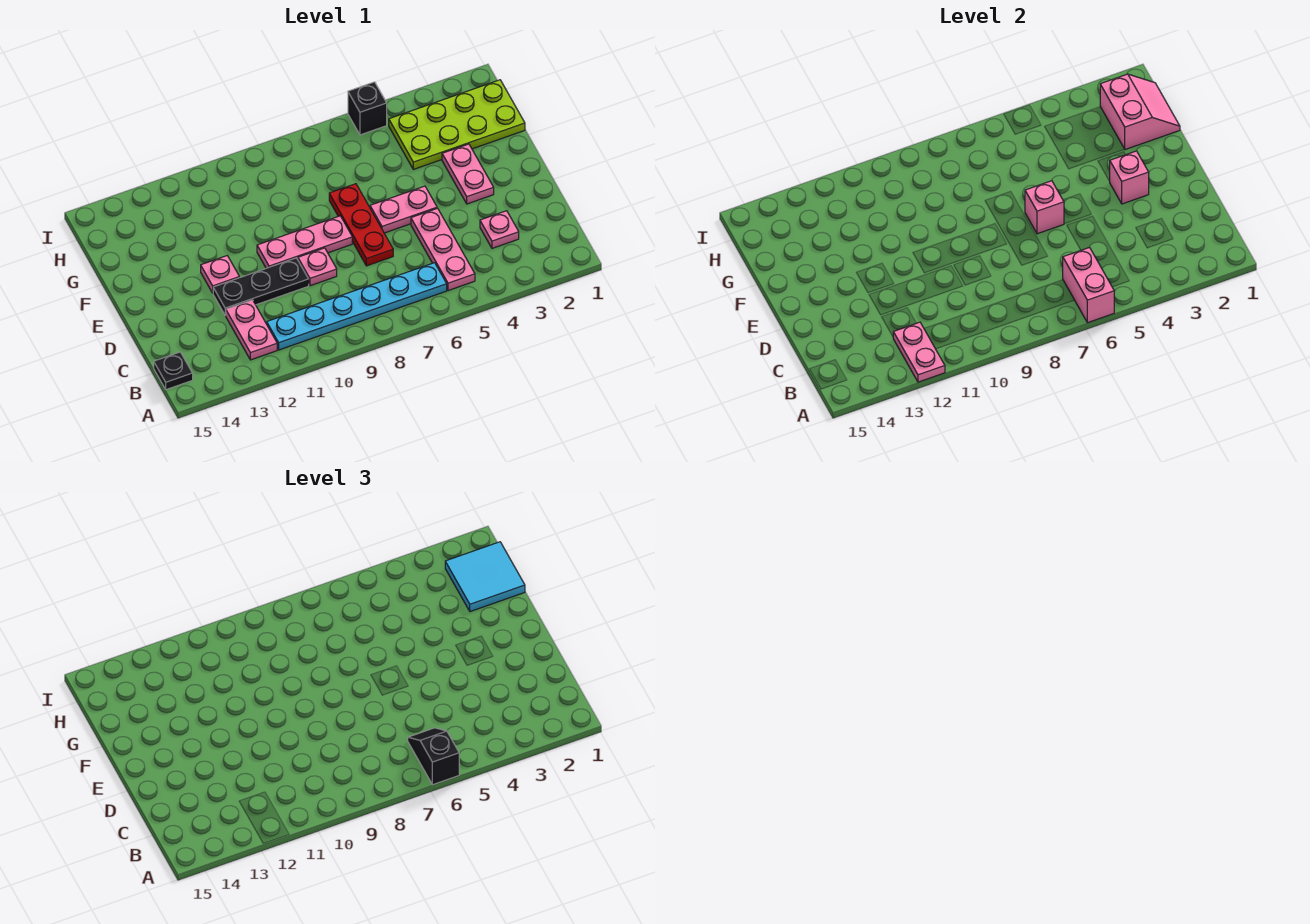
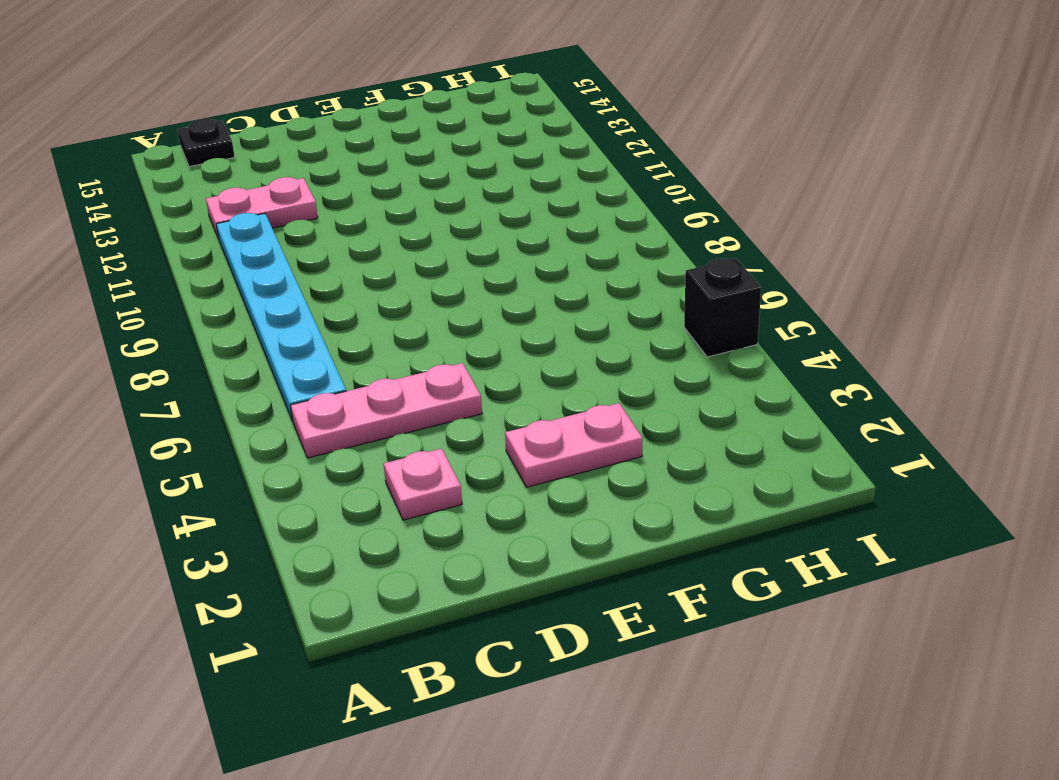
none -> red 1x3 plate [329,184,393,266]
none -> pink 1x1 plate [298,248,337,286]
none -> black 1x3 plate [213,258,309,315]

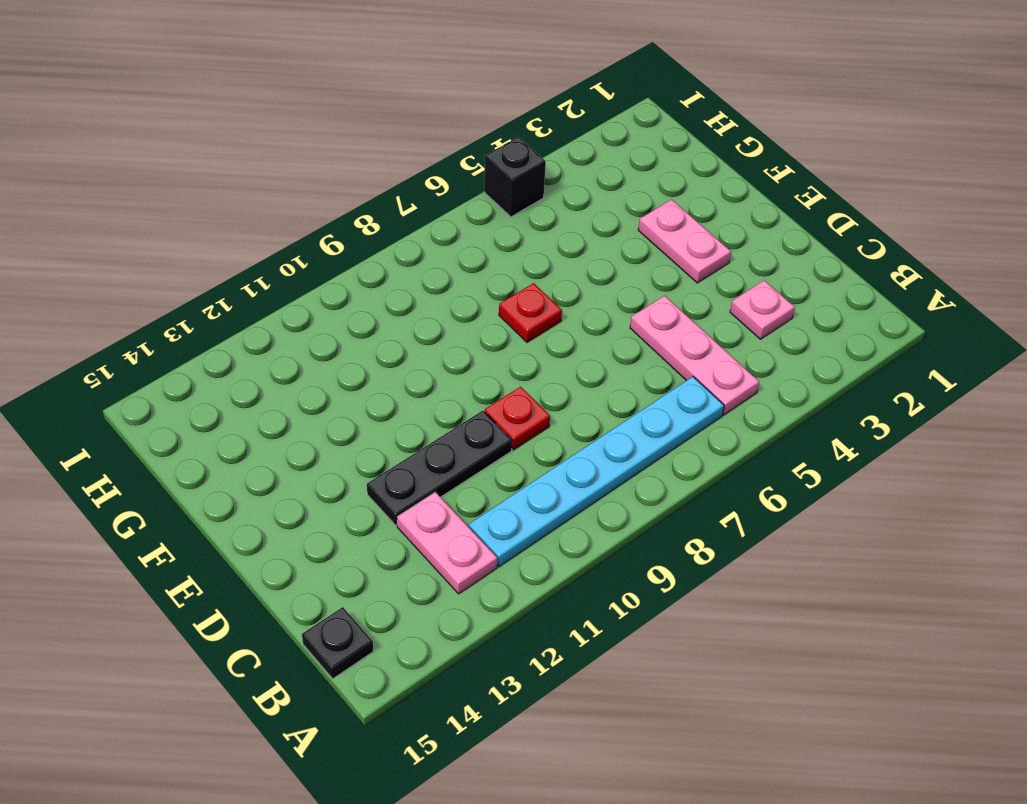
red 1x1 plate [485,387,550,450] -> pink 1x1 plate [298,248,337,286]
red 1x1 plate [499,283,562,342] -> red 1x3 plate [329,184,393,266]
none -> pink 1x2 plate [370,186,437,233]
none -> pink 1x3 plate [257,216,352,268]
none -> pink 1x1 plate [201,256,239,293]

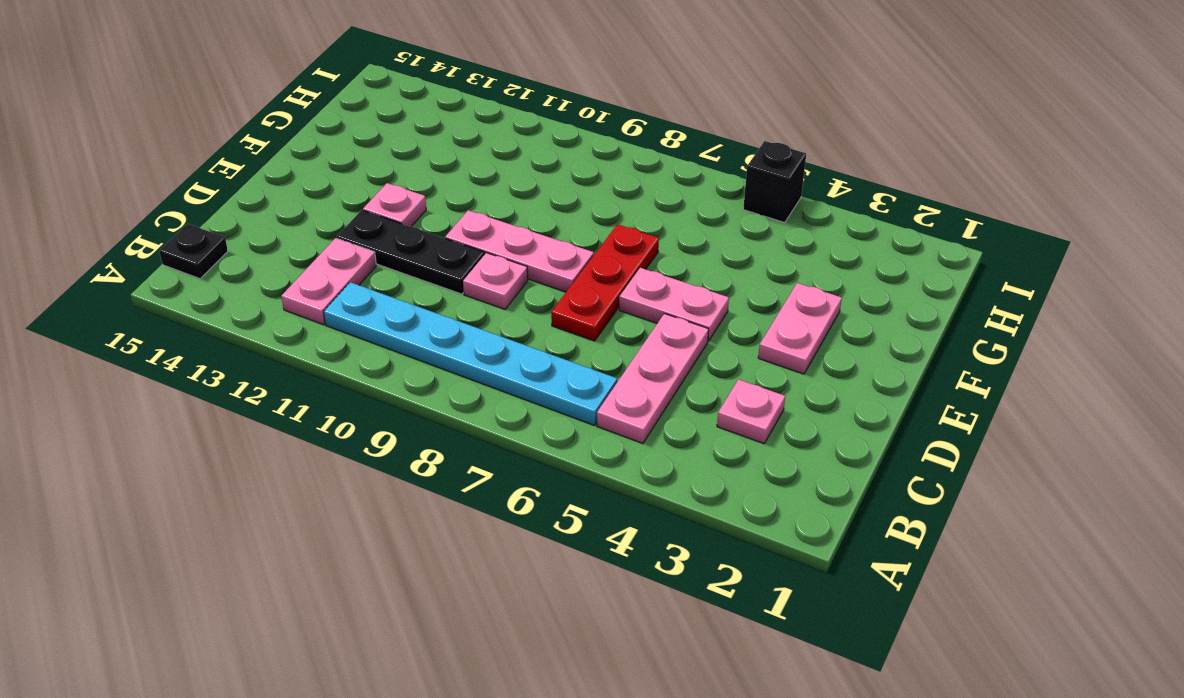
none -> lime 2x4 plate [389,80,525,169]
none -> pink 1x2 brick [1063,247,1114,323]
none -> pink 1x2 plate [893,322,945,382]

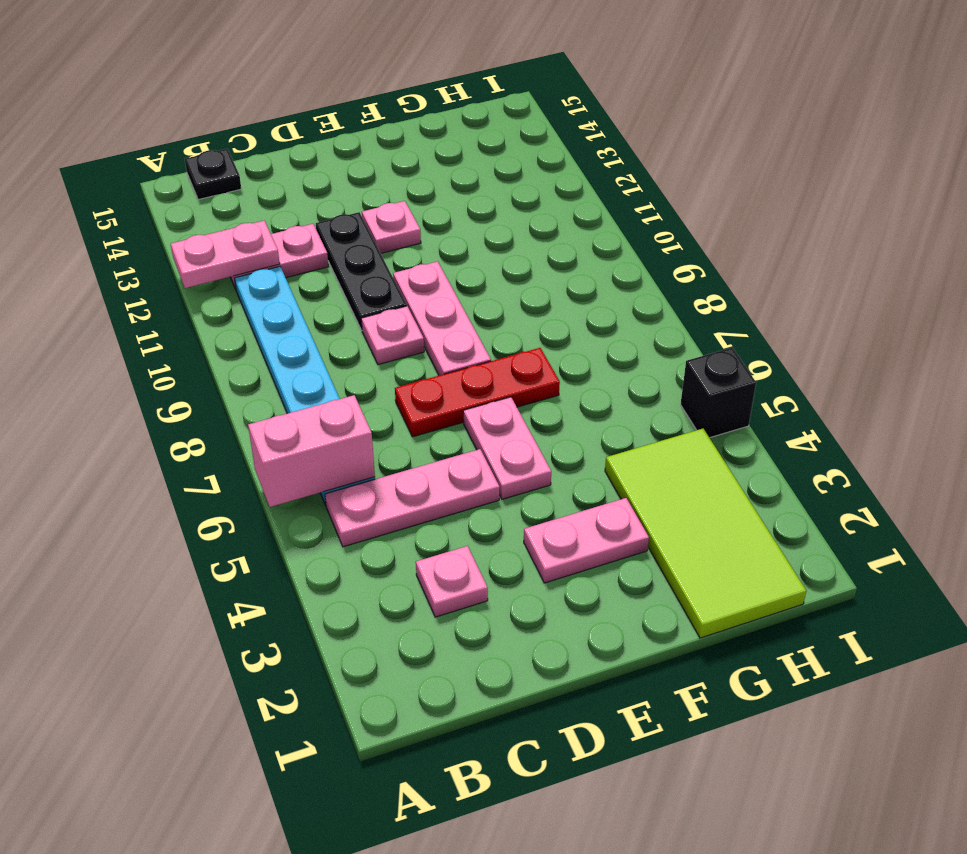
lime 2x4 tile [605,429,806,638] -> lime 2x4 plate [389,80,525,169]
none -> pink 1x1 brick [1110,151,1149,204]
none -> pink 1x1 brick [1025,181,1064,234]
none -> pink 2x2 slope [1100,74,1180,150]

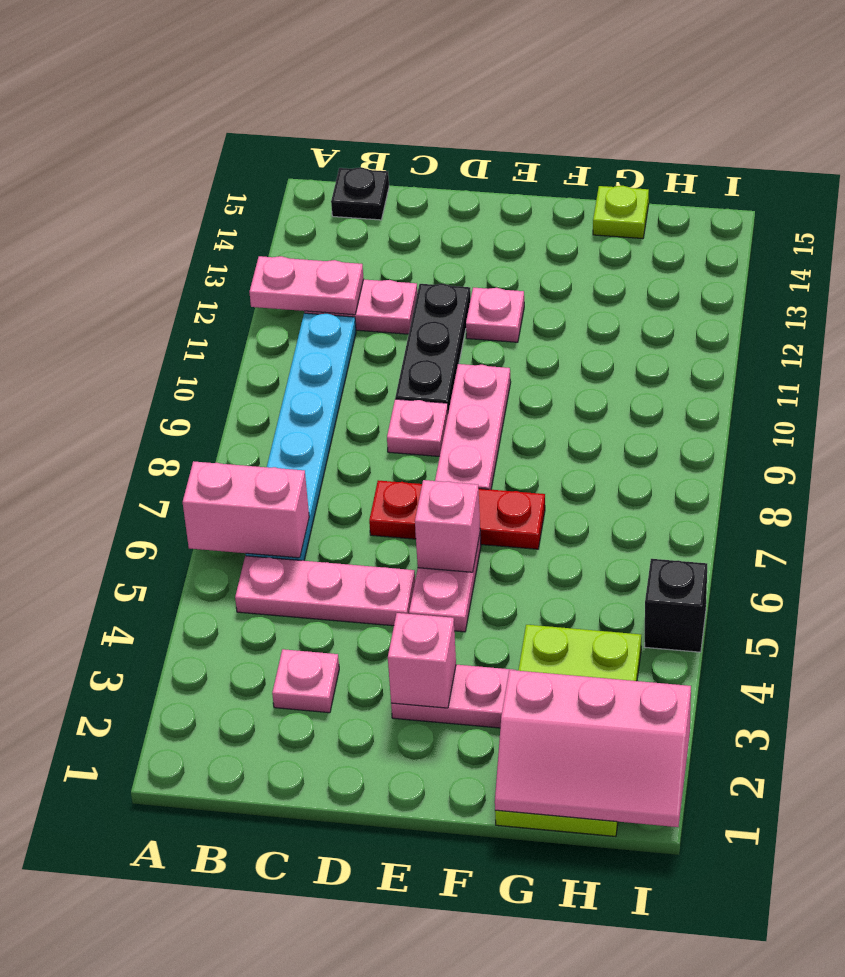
pink 2x3 slope [495,670,691,827] -> pink 2x2 slope [1100,74,1180,150]
lime 1x1 plate [593,186,649,239] -> none
none -> black 1x2 slope [408,728,459,785]
none -> cyan 2x2 tile [445,542,525,612]

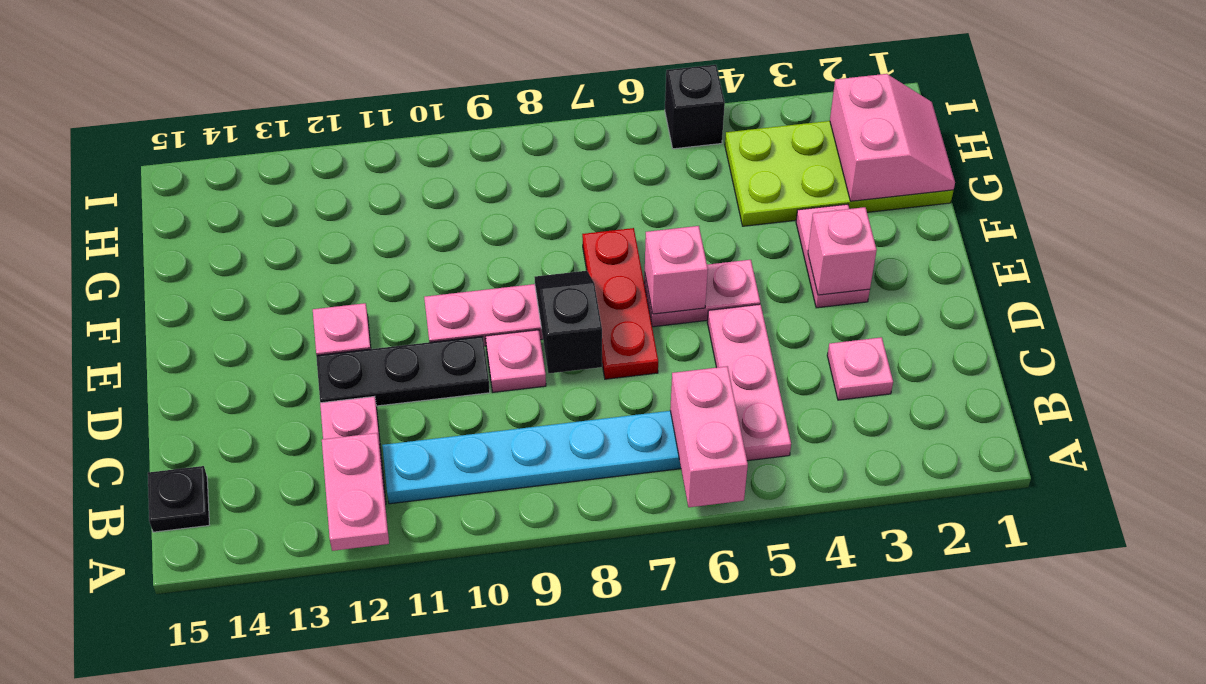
black 1x2 slope [535,271,602,373] -> black 1x2 slope moved to [408,728,459,785]
none -> cyan 2x2 tile [445,542,525,612]

